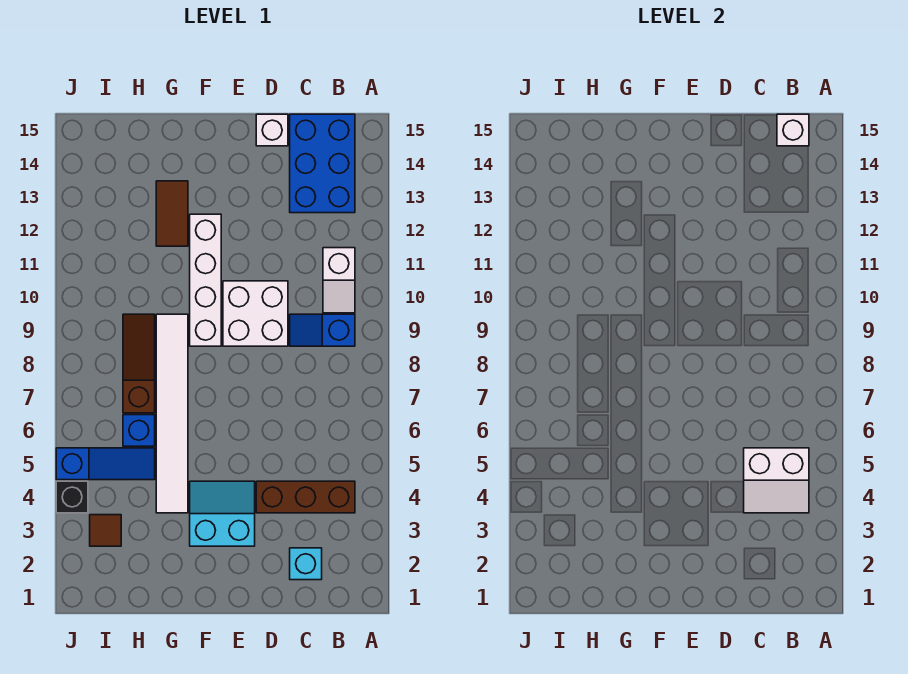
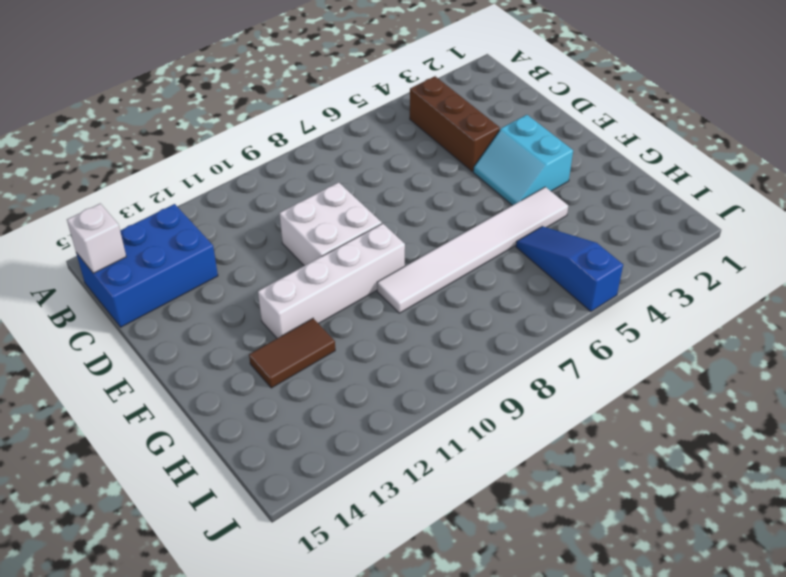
none -> blue 1x2 slope [290,314,355,346]
none -> white 1x2 slope [323,248,355,313]
none -> cyan 1x1 brick [290,548,322,580]

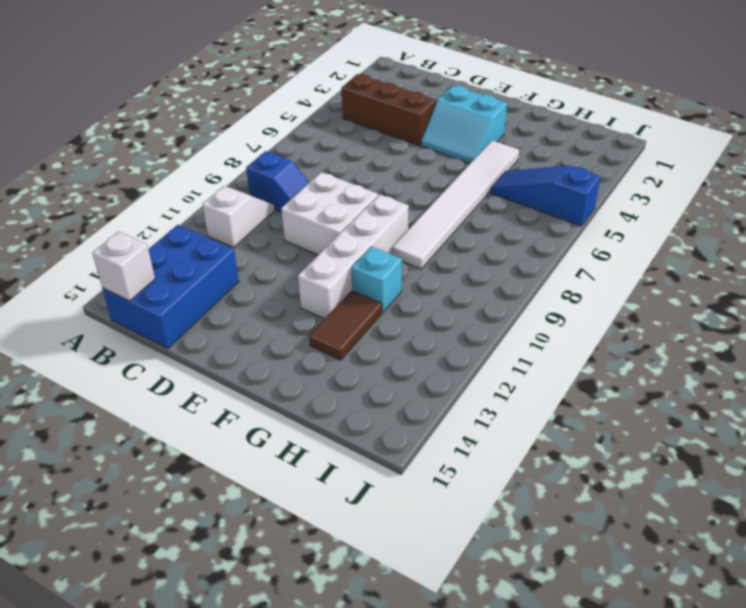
cyan 1x1 brick [352,246,402,313] -> cyan 1x1 brick moved to [290,548,322,580]
none -> white 1x1 brick [256,114,288,146]
none -> blue 1x1 brick [123,415,155,446]
none -> brown 1x3 slope [123,314,155,413]

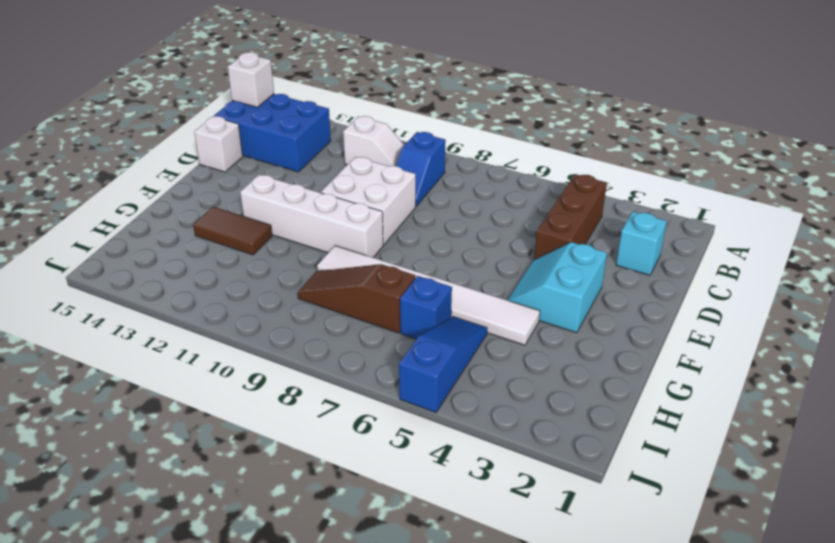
none -> brown 1x1 tile [90,515,121,546]
none -> black 1x1 brick [56,481,88,513]
none -> white 2x2 slope [744,448,809,513]

